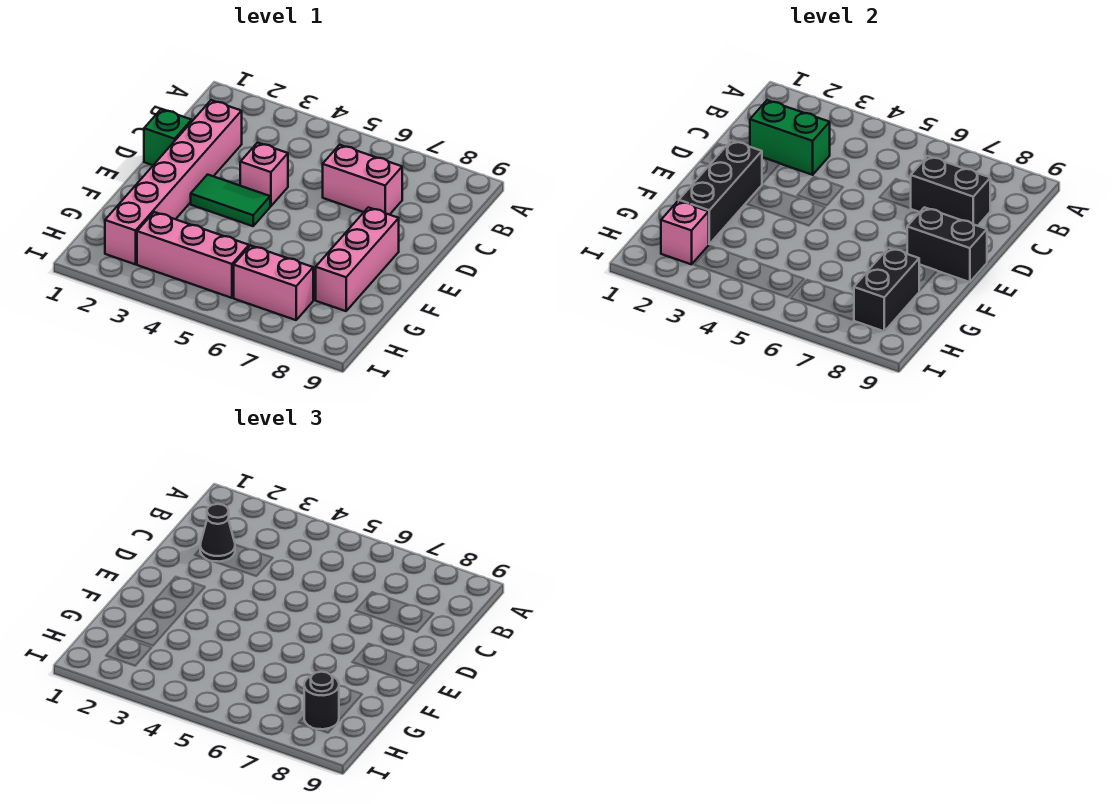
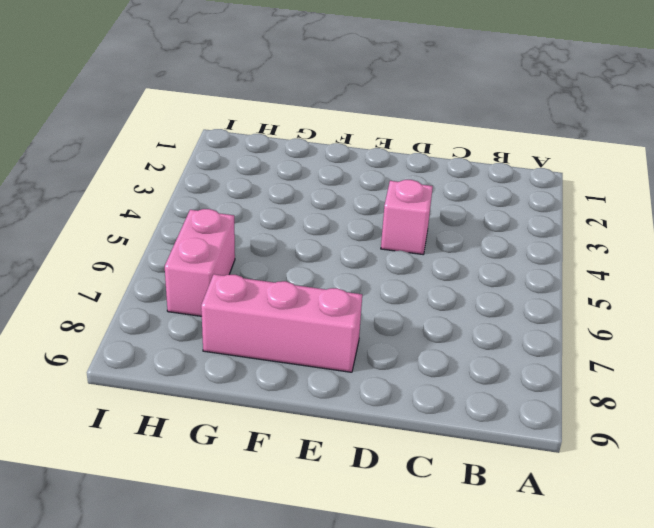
none -> pink 1x6 brick [105,100,242,264]
none -> pink 1x2 brick [323,145,402,215]
none -> green 1x1 brick [144,109,192,165]

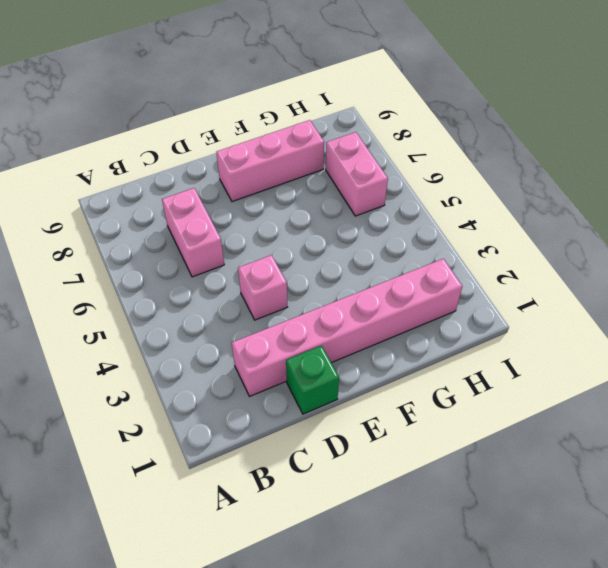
none -> green 1x2 tile [191,175,270,226]
none -> pink 1x3 brick [137,212,249,298]
none -> green 1x2 brick [750,100,830,175]

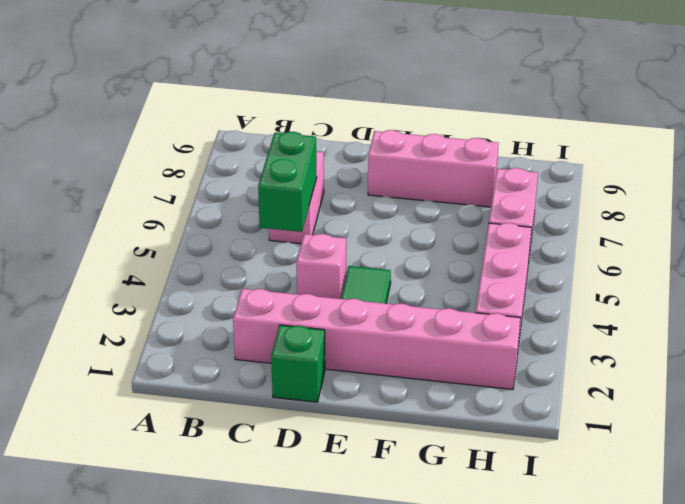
green 1x2 brick [258,132,317,232] -> green 1x2 brick moved to [750,100,830,175]
none -> black 1x2 brick [910,156,990,226]
none -> black 1x3 brick [679,140,762,244]
none -> black 1x2 brick [907,207,987,282]

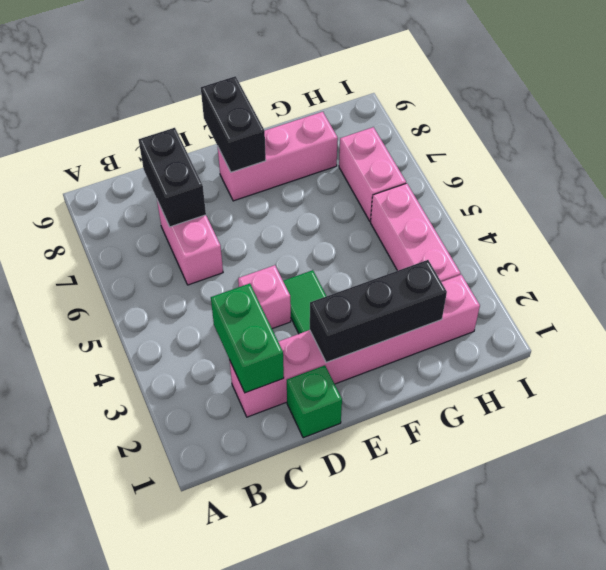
none -> black 1x2 brick [854,248,919,331]
none -> pink 1x1 brick [661,201,709,264]
none -> black 1x1 cone [200,504,235,562]

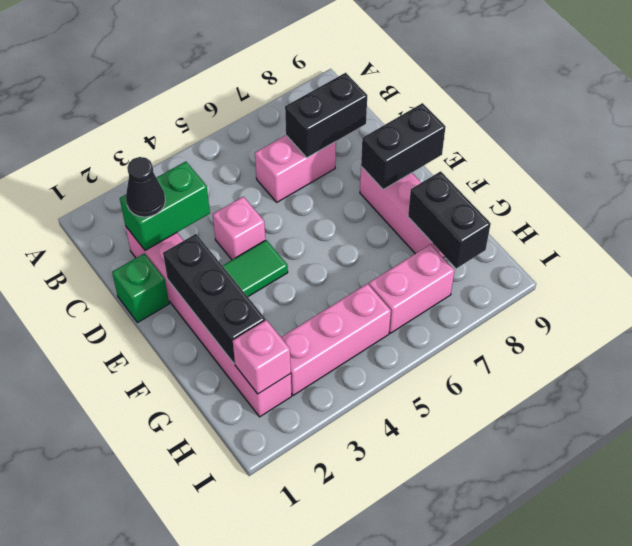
none -> black 1x1 round brick [304,672,339,729]

